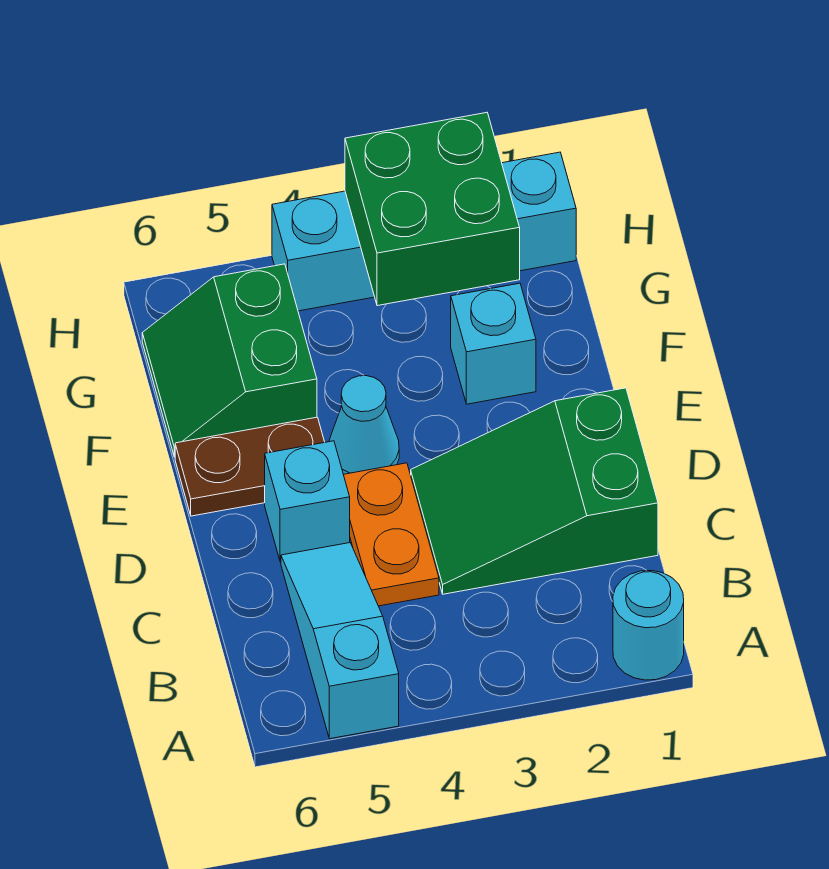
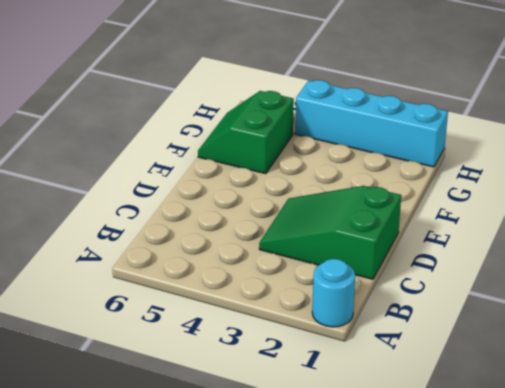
none -> cyan 1x3 slope [281,543,399,739]
none -> orange 1x2 plate [344,463,439,606]

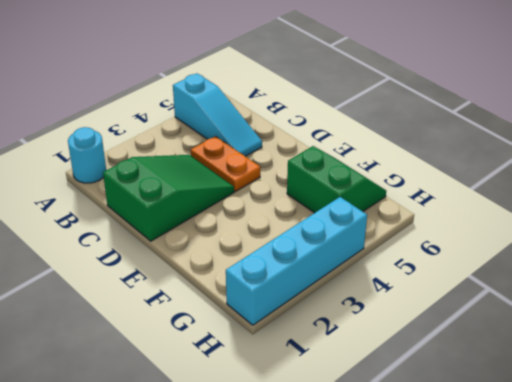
none -> cyan 1x1 brick [265,441,350,562]
none -> cyan 1x1 cone [329,376,399,474]

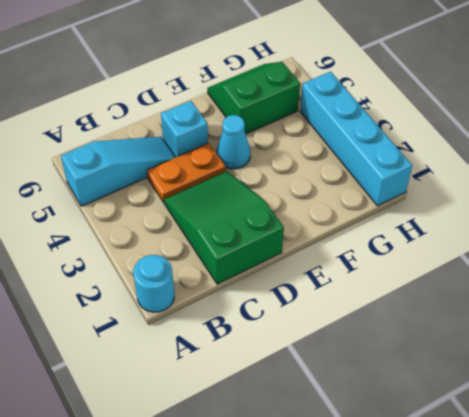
none -> brown 1x2 plate [175,417,325,516]
none -> cyan 1x1 brick [451,283,536,404]

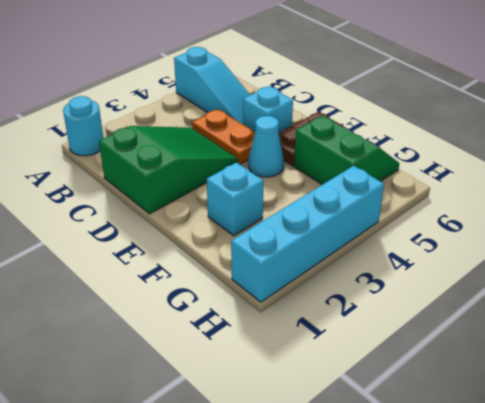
none -> green 2x2 brick [345,113,520,306]

